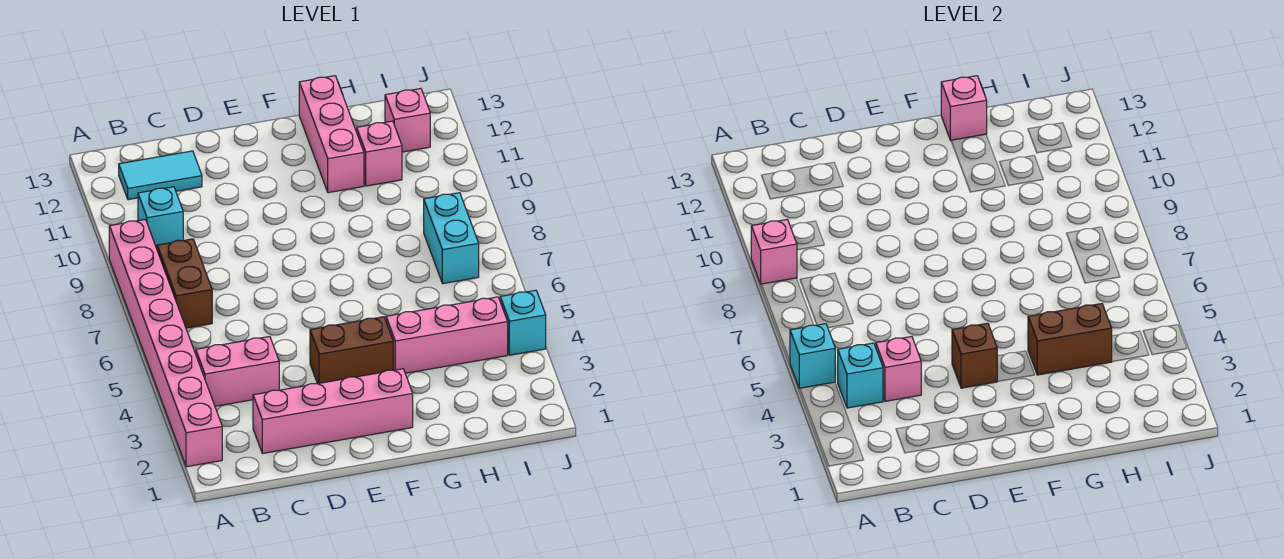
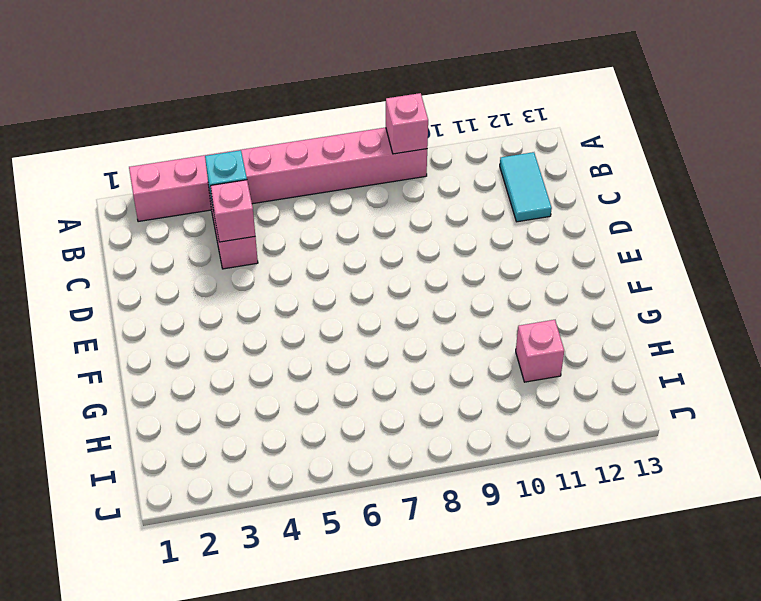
none -> brown 1x2 brick [157,239,212,328]
none -> cyan 1x1 brick [138,187,183,249]
none -> pink 1x4 brick [253,369,413,454]

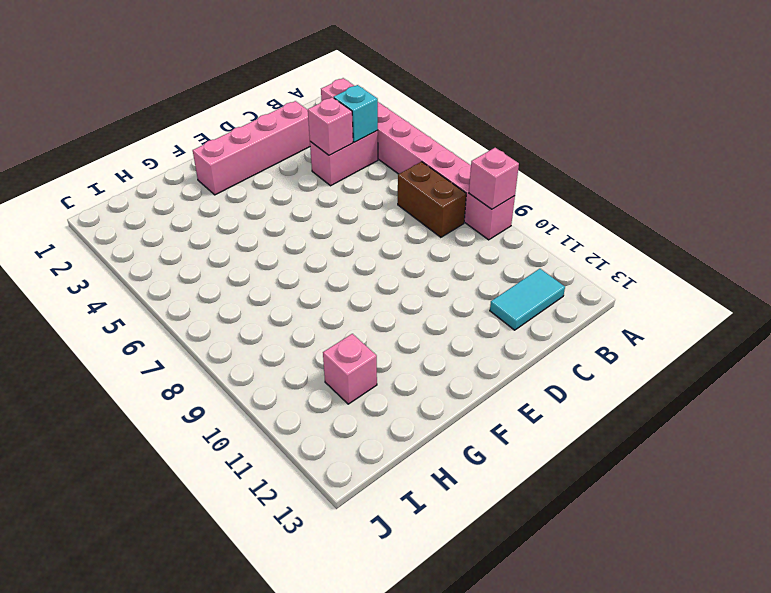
none -> cyan 1x1 brick [138,187,183,249]
none -> brown 1x2 brick [310,317,393,384]
none -> pink 1x3 brick [386,297,508,373]

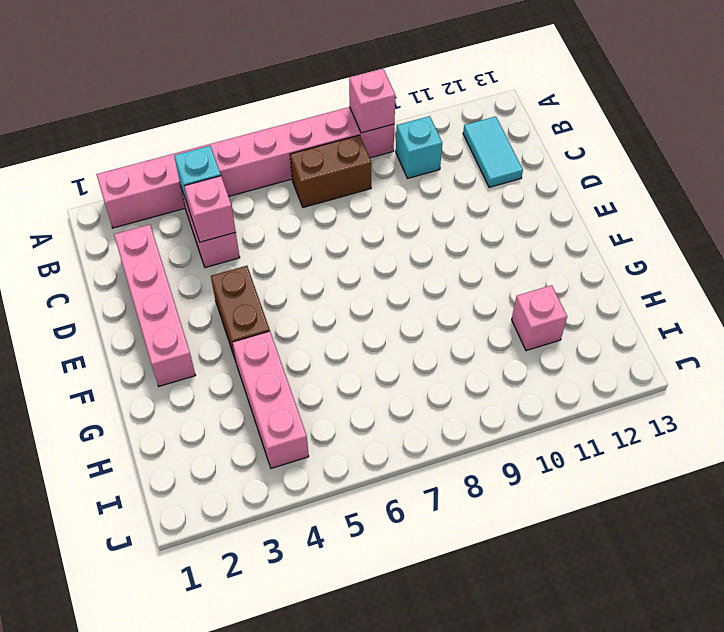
none -> pink 1x3 brick [299,76,364,193]
none -> cyan 1x2 brick [424,193,479,284]
none -> pink 1x1 brick [385,89,430,152]

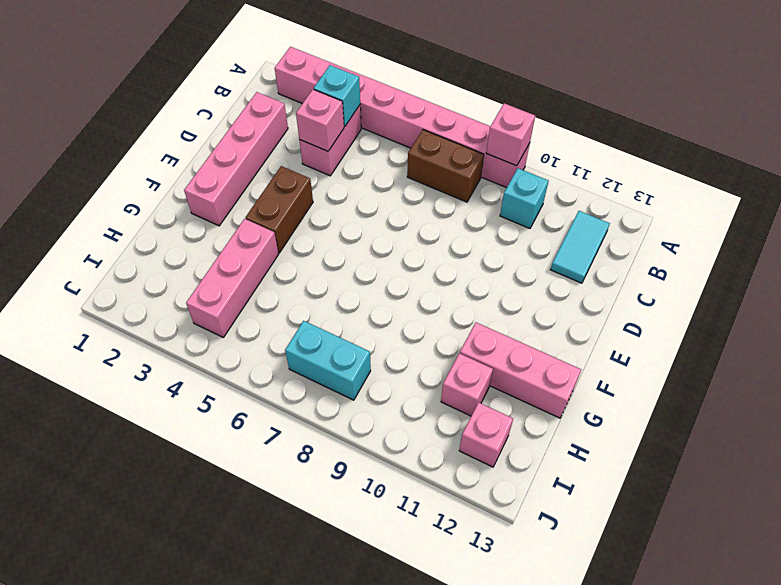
none -> cyan 1x1 brick [500,290,546,355]
none -> cyan 1x1 brick [790,324,835,389]
none -> brown 1x1 brick [952,323,998,388]

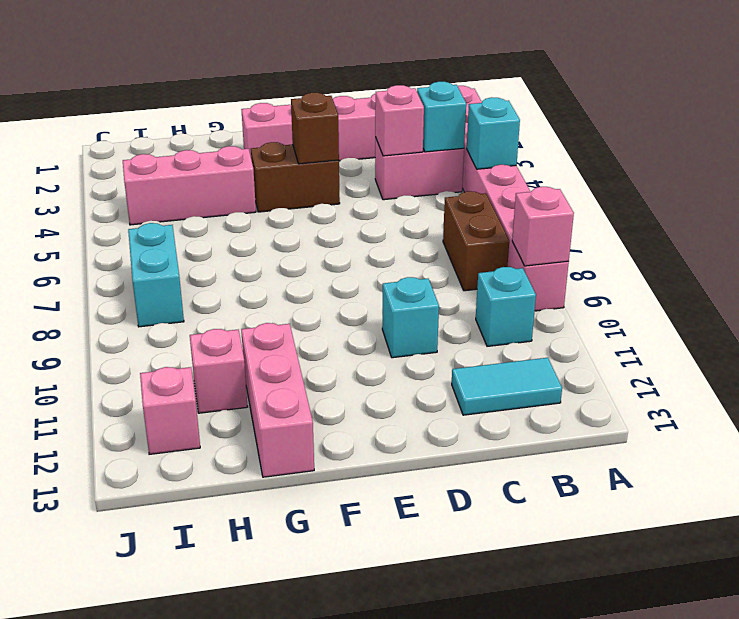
cyan 1x1 brick [382,277,439,358] -> cyan 1x1 brick moved to [500,290,546,355]
none -> brown 1x2 brick [1028,304,1112,375]
none -> pink 1x1 brick [941,76,987,140]

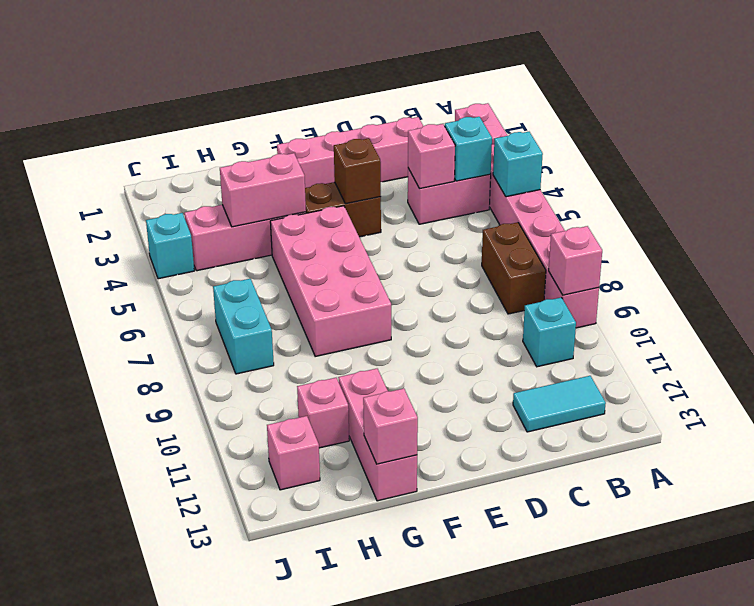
pink 2x4 brick [270,206,391,356] -> none
pink 1x2 brick [220,153,306,227] -> brown 1x2 brick [1028,304,1112,375]

